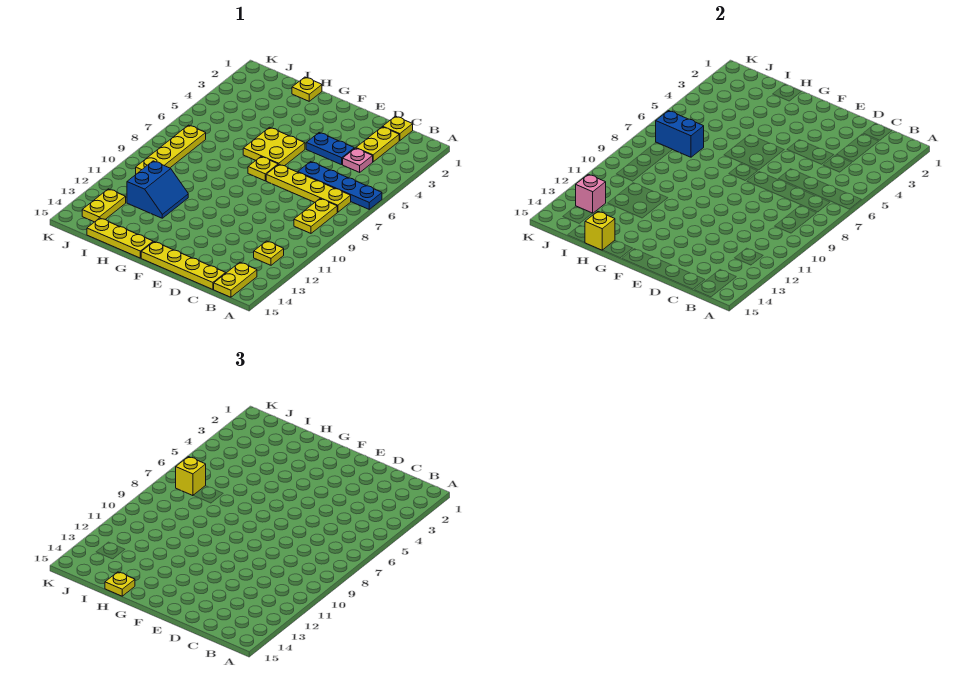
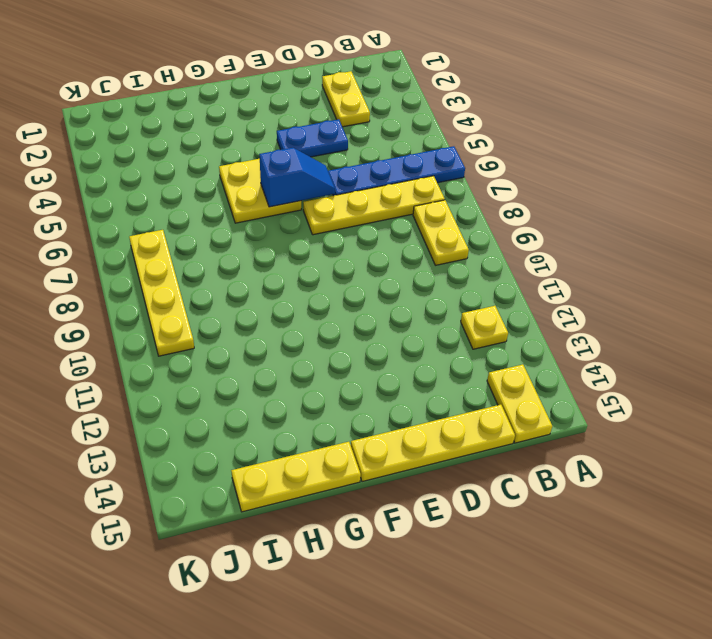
blue 1x2 slope [259,148,335,207] -> none
none -> yellow 1x1 plate [383,116,413,141]
none -> pink 1x1 plate [343,148,373,172]
none -> yellow 1x1 plate [248,157,278,181]

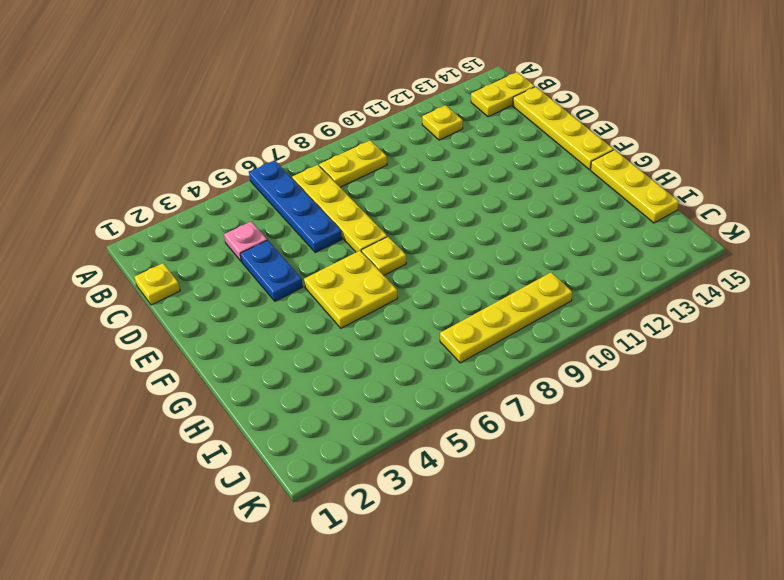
none -> yellow 1x2 plate [356,127,399,162]
none -> yellow 1x1 plate [292,77,322,101]
none -> blue 2x2 slope [127,161,188,218]

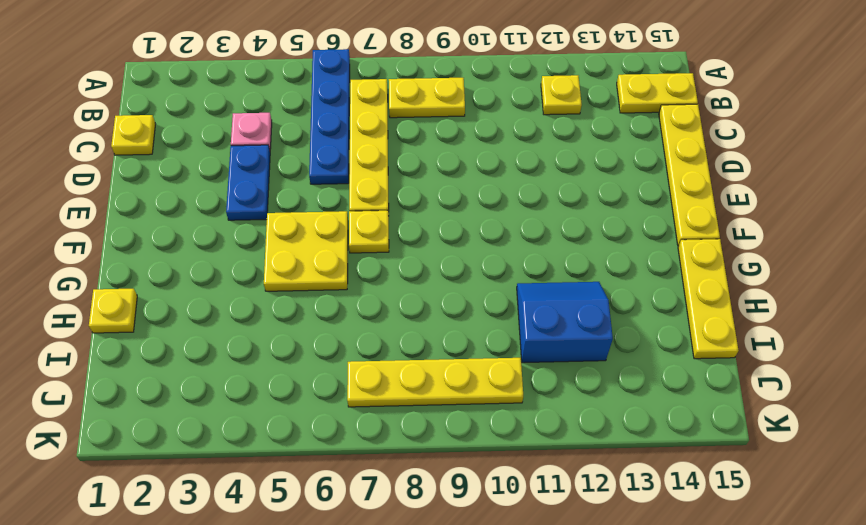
none -> yellow 1x2 plate [356,127,399,162]
none -> yellow 1x2 plate [82,189,126,222]
none -> yellow 1x1 brick [585,211,615,250]

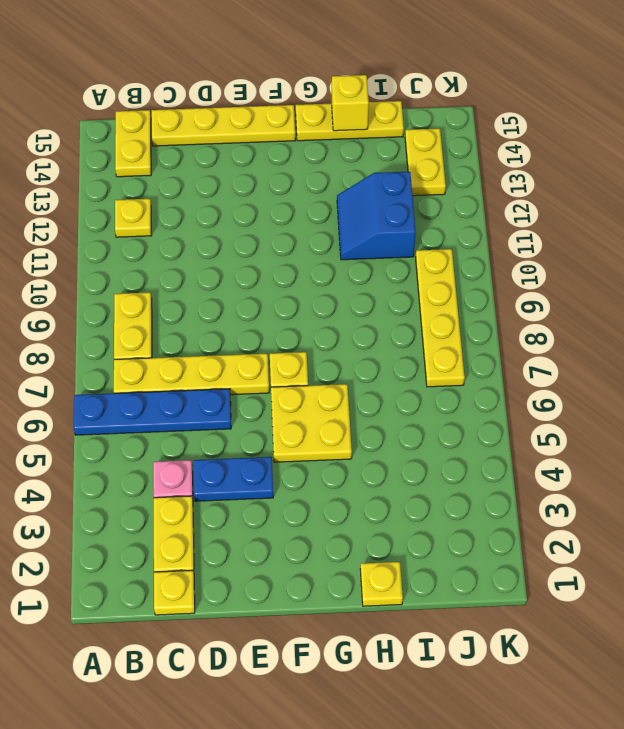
none -> blue 1x2 brick [656,111,704,157]
none -> pink 1x1 brick [576,174,606,213]
none -> yellow 1x1 plate [105,572,135,596]

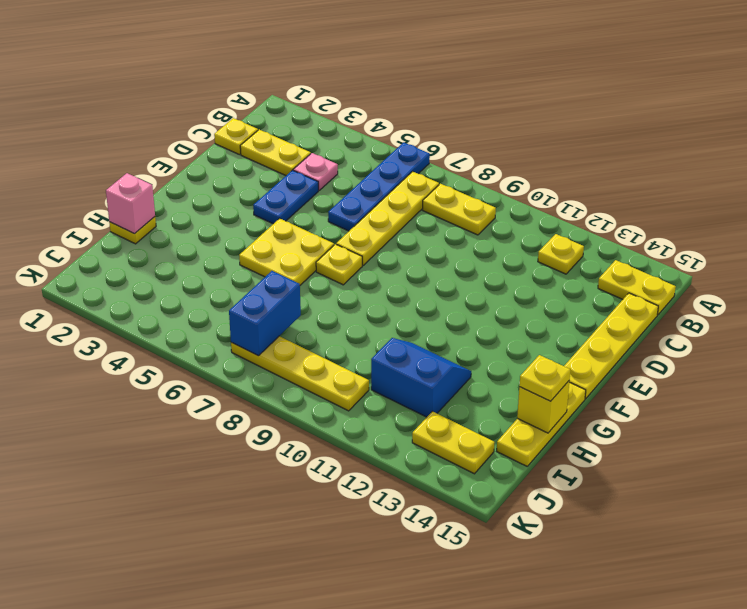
pink 1x1 brick [106,173,155,234] -> pink 1x1 brick moved to [576,174,606,213]
none -> yellow 1x1 brick [176,457,206,496]

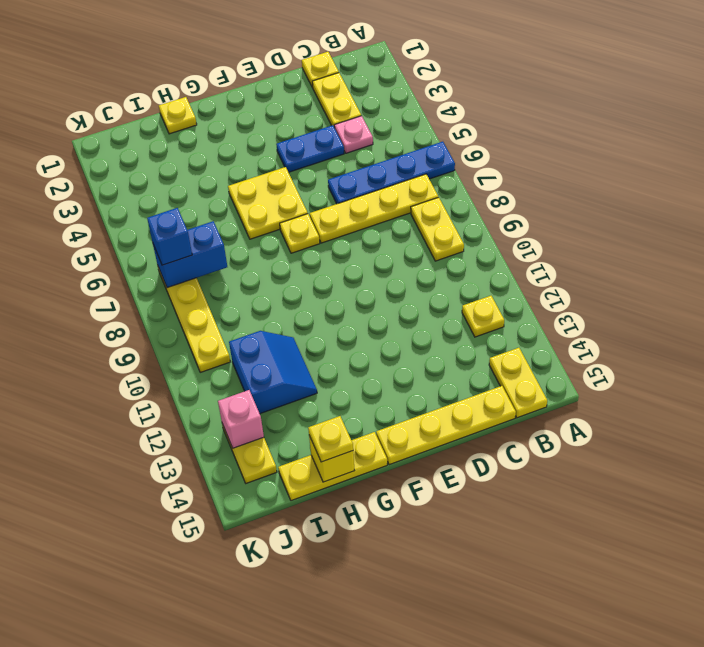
blue 1x1 brick [147,208,192,265] -> yellow 1x1 brick [176,457,206,496]

